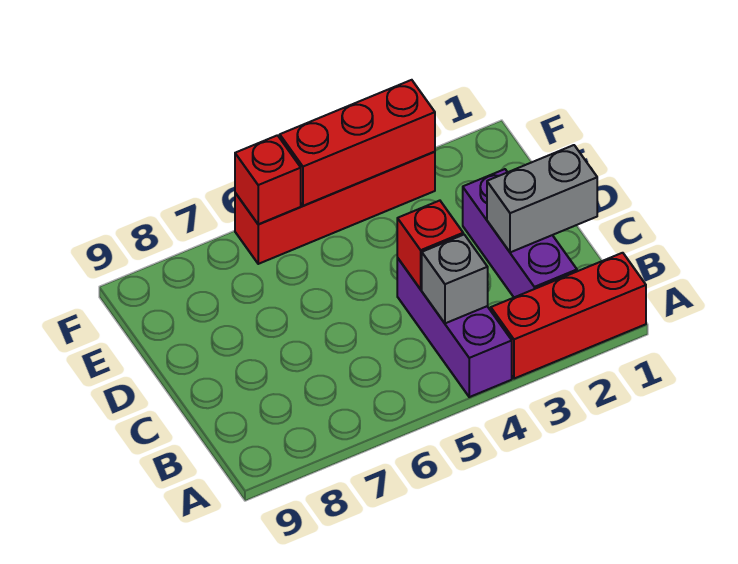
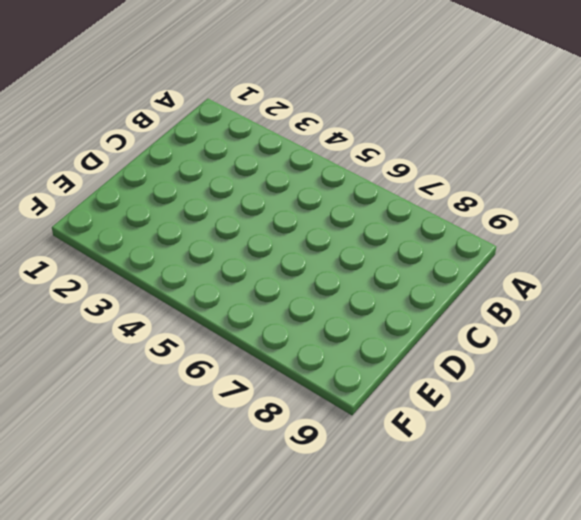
none -> red 1x3 brick [491,253,646,379]
none -> purple 1x3 brick [397,258,512,397]

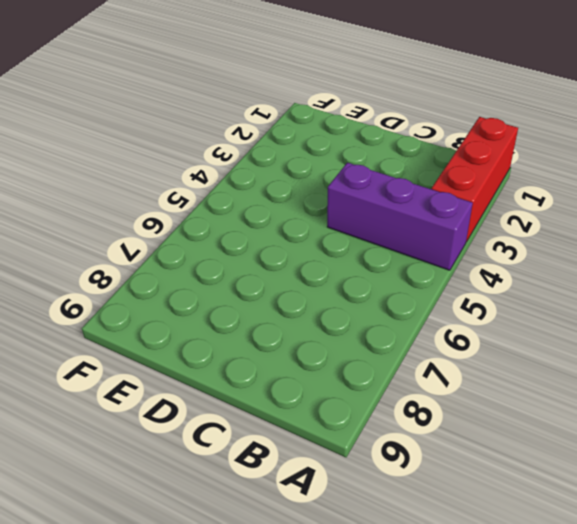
none -> purple 1x3 brick [463,169,577,297]
none -> red 1x4 brick [235,152,435,264]

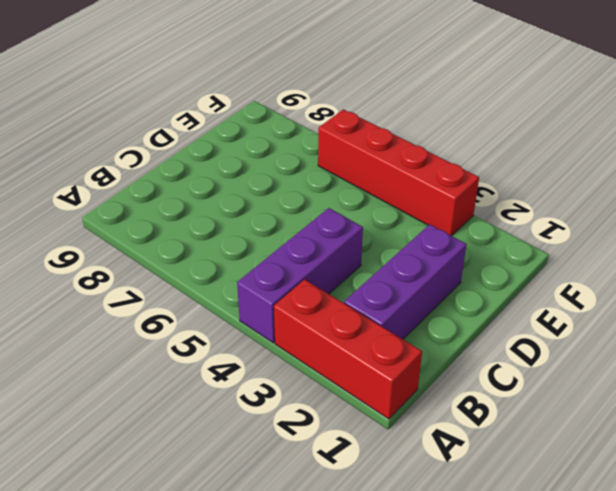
none -> grey 1x1 brick [422,235,488,323]
none -> grey 1x2 brick [487,145,597,252]

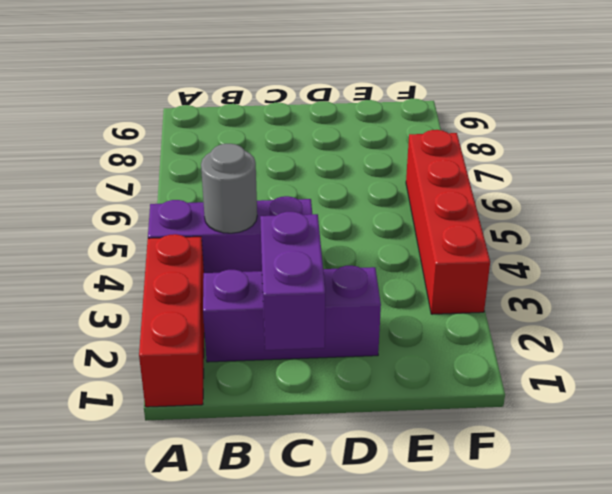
grey 1x1 round brick [201,144,257,233] -> grey 1x1 brick [422,235,488,323]
purple 1x2 brick [260,212,325,350] -> grey 1x2 brick [487,145,597,252]
none -> red 1x1 brick [397,201,463,289]
none -> red 1x3 brick [280,80,435,206]

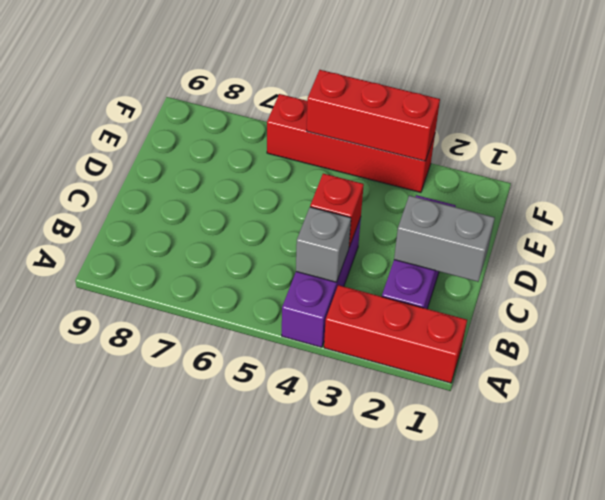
none -> red 1x1 brick [235,135,301,224]

